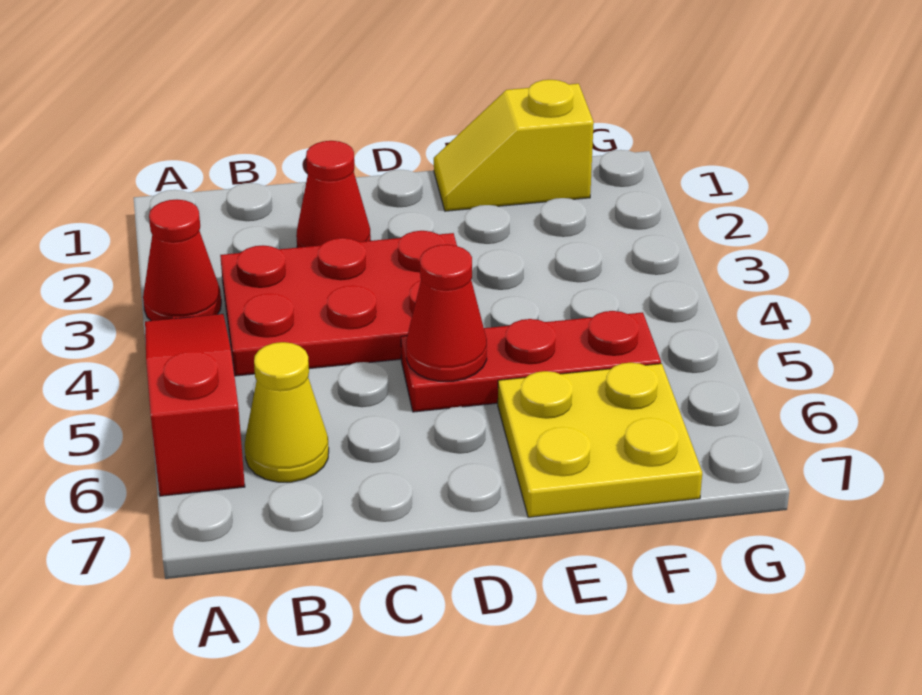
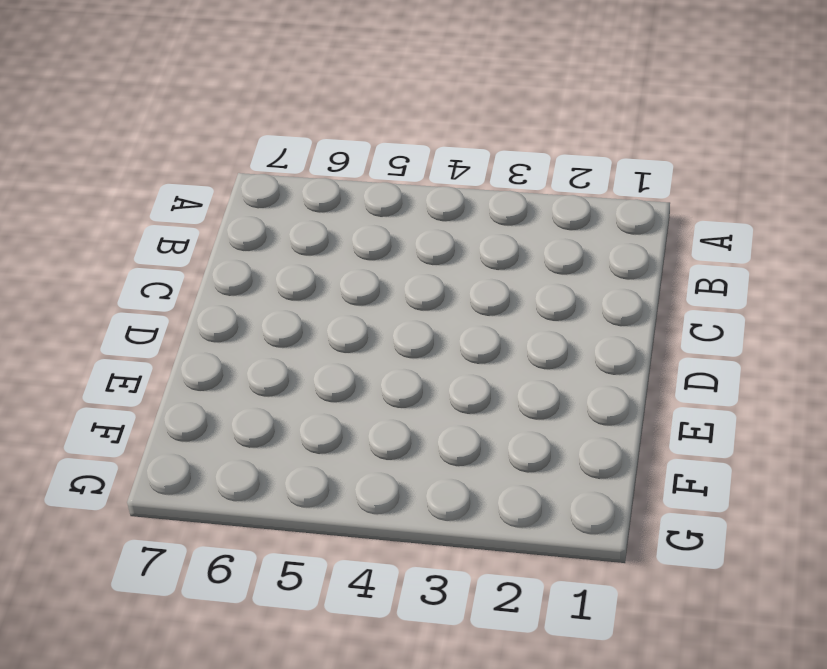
none -> red 1x1 cone [143,199,221,321]
none -> red 1x3 slope [145,314,245,496]

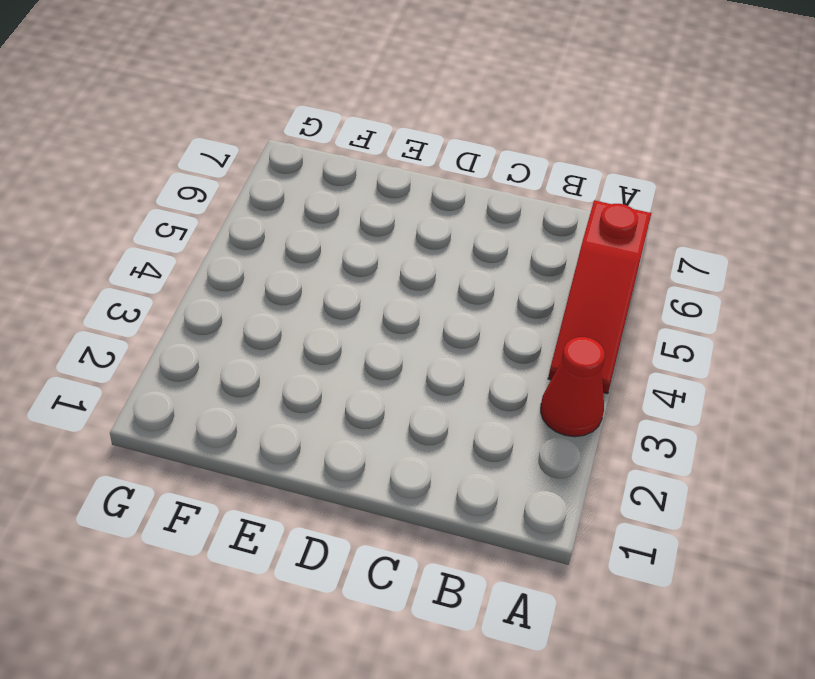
none -> red 2x3 plate [220,231,457,376]
none -> yellow 1x1 cone [245,342,329,482]

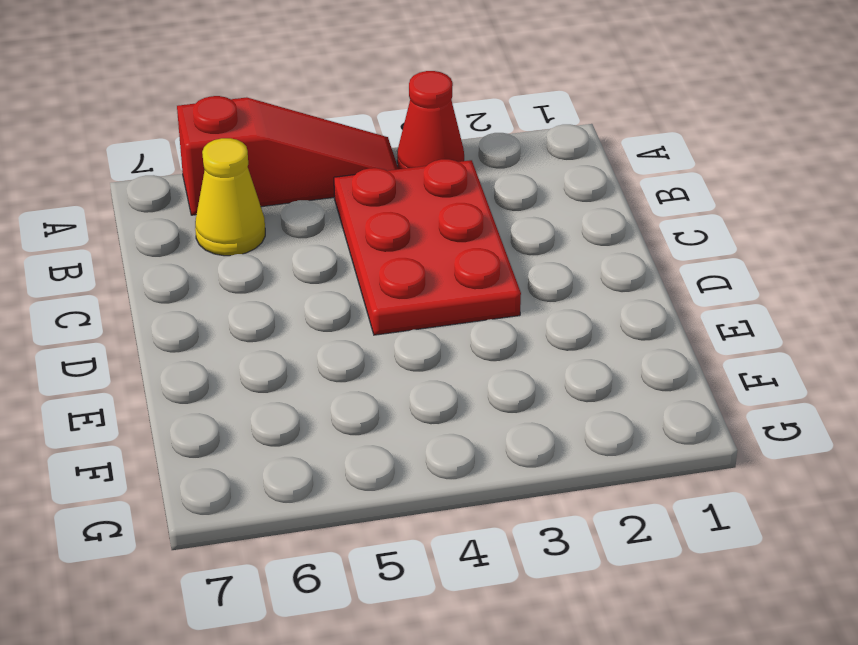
none -> red 1x1 cone [296,141,371,248]
none -> red 1x3 plate [401,311,661,412]

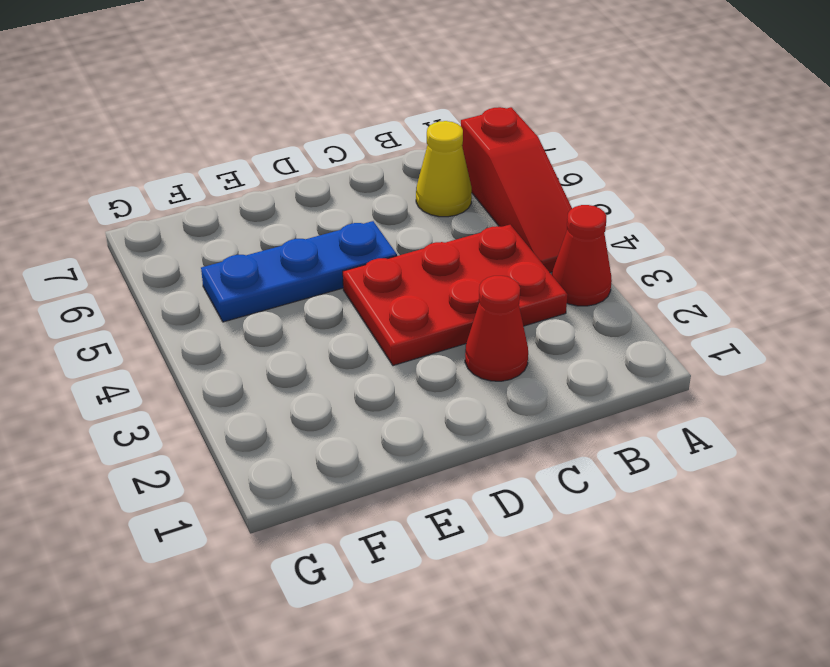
blue 1x3 plate [201,221,397,322] -> red 1x3 plate [401,311,661,412]
none -> yellow 1x2 slope [434,80,594,211]
none -> yellow 2x2 plate [498,363,702,517]

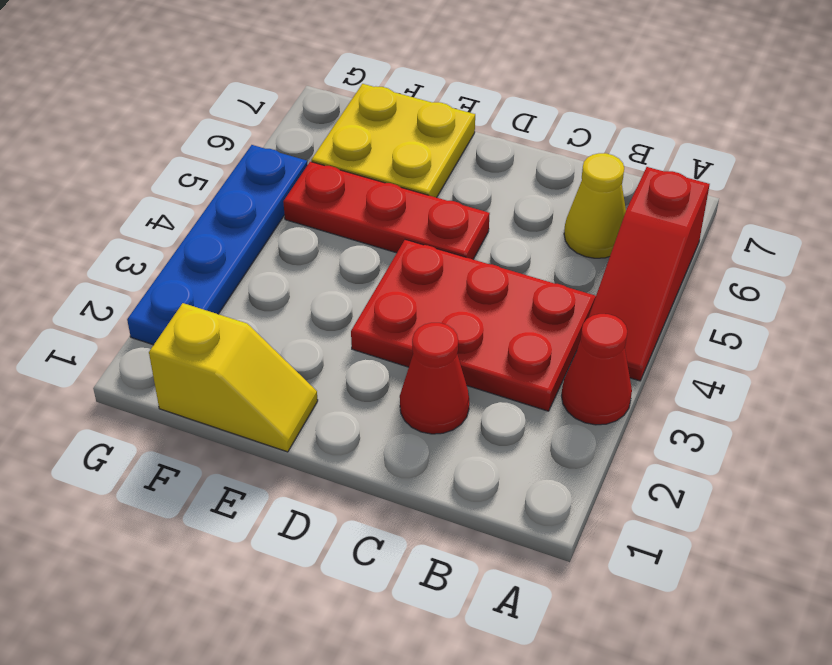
blue 1x4 plate [127,145,308,345] -> none
none -> red 1x1 cone [406,244,487,381]

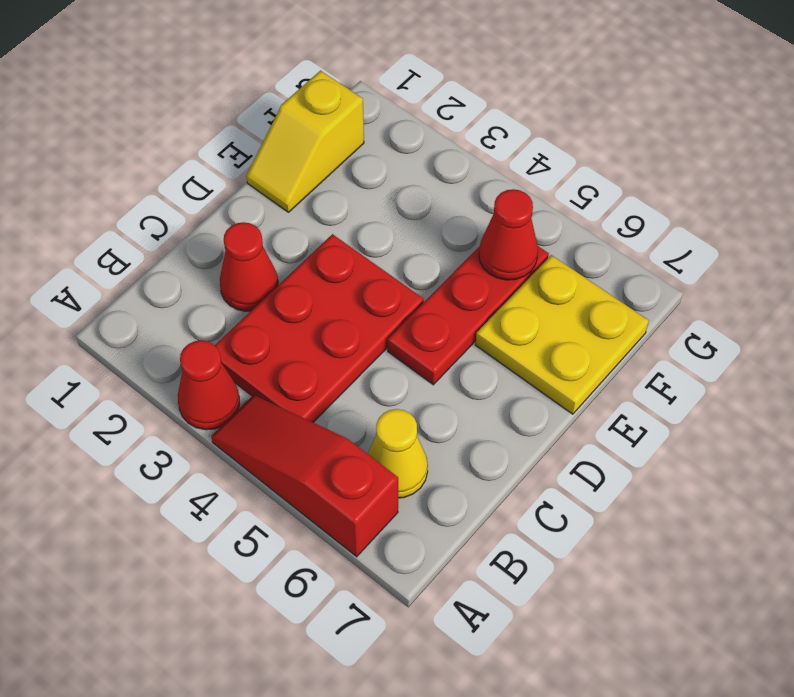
red 1x1 cone [479,189,538,280] -> red 1x1 cone moved to [406,244,487,381]

